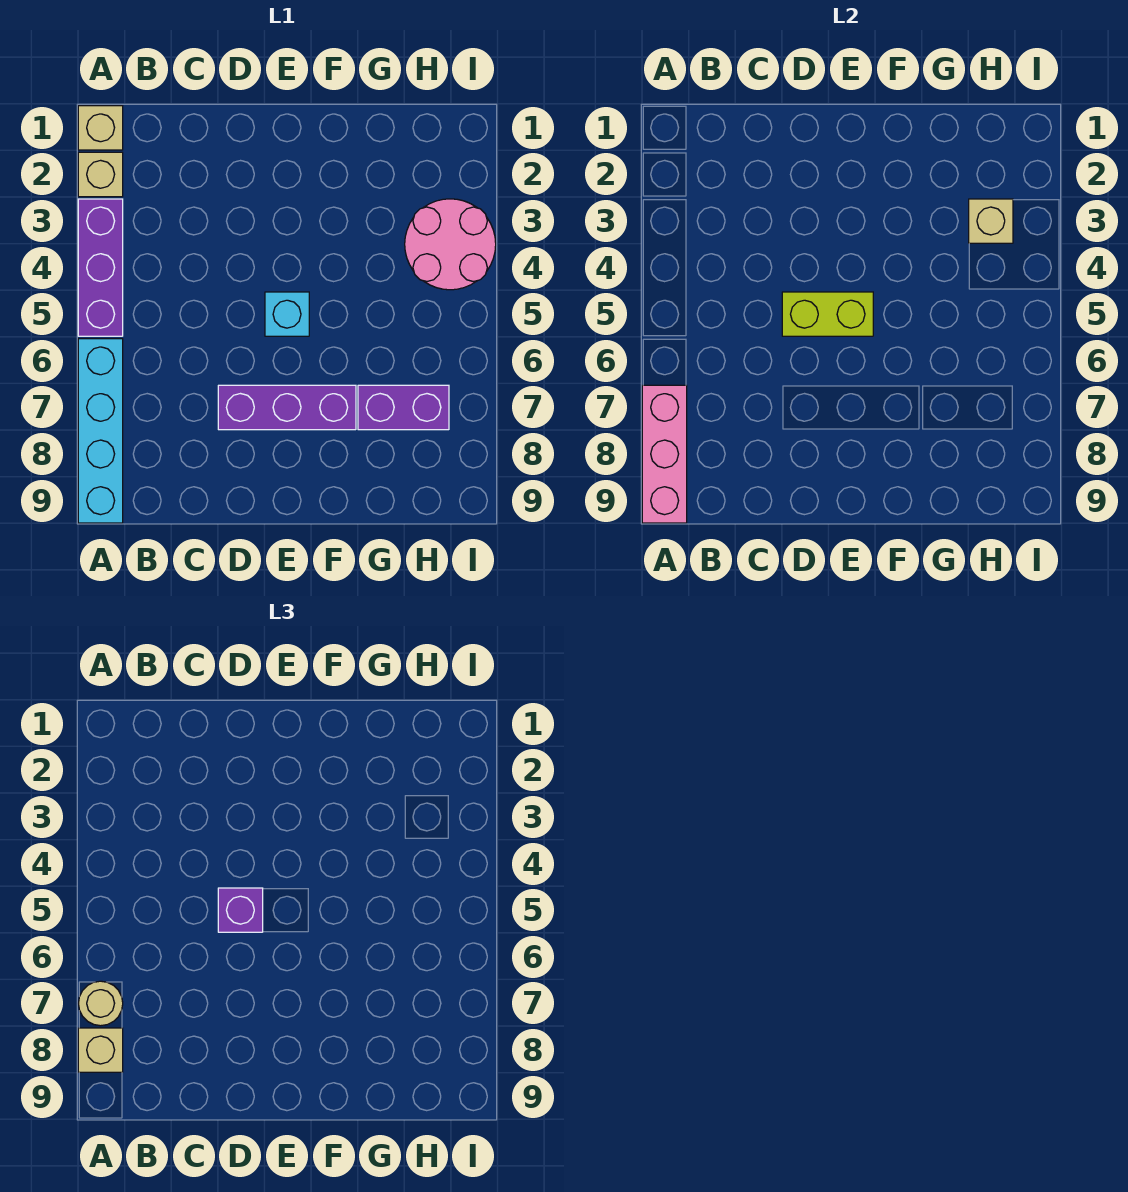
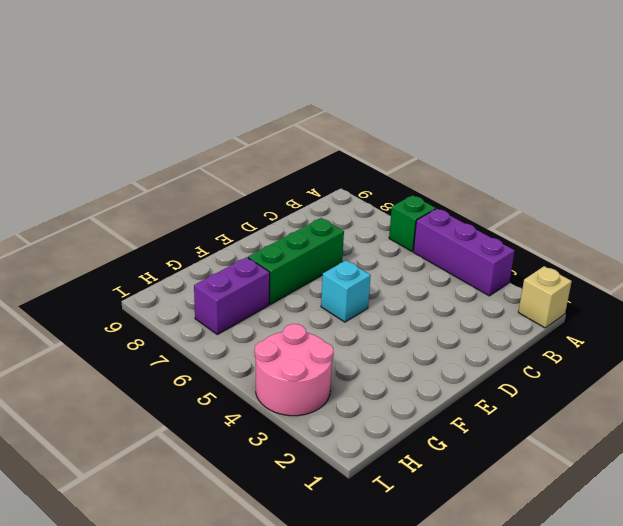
green 1x1 brick [389,195,436,251] -> cyan 1x4 brick [78,339,123,523]
green 1x3 brick [248,218,344,304] -> purple 1x3 brick [218,385,356,430]
none -> tan 1x1 brick [78,152,123,197]
none -> pink 1x3 brick [642,385,687,523]
none -> lime 1x2 brick [782,292,873,336]

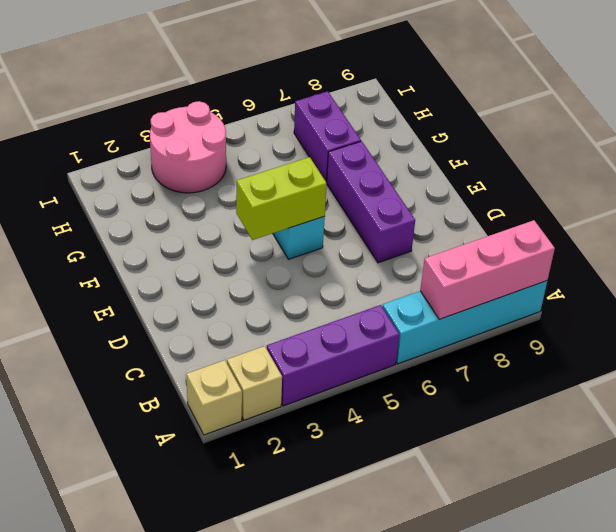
lime 1x2 brick [236,157,327,240] -> lime 1x2 brick turned to [782,292,873,336]
none -> tan 1x1 brick [969,199,1013,243]
none -> tan 1x1 round brick [78,981,123,1026]
none -> tan 1x1 brick [78,1028,123,1072]

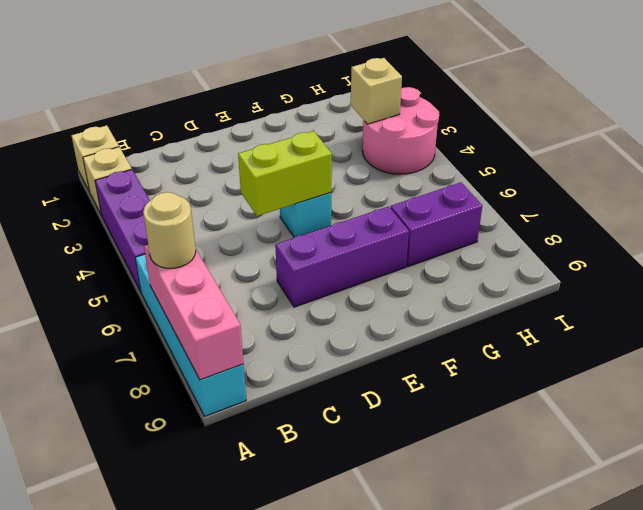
none -> tan 1x1 brick [78,1028,123,1072]
none -> purple 1x1 brick [218,888,263,932]

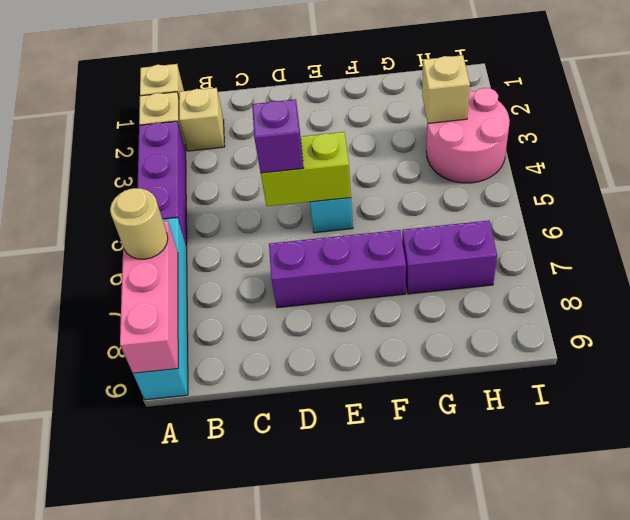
tan 1x1 brick [179,88,225,151] -> tan 1x1 brick moved to [78,1028,123,1072]

